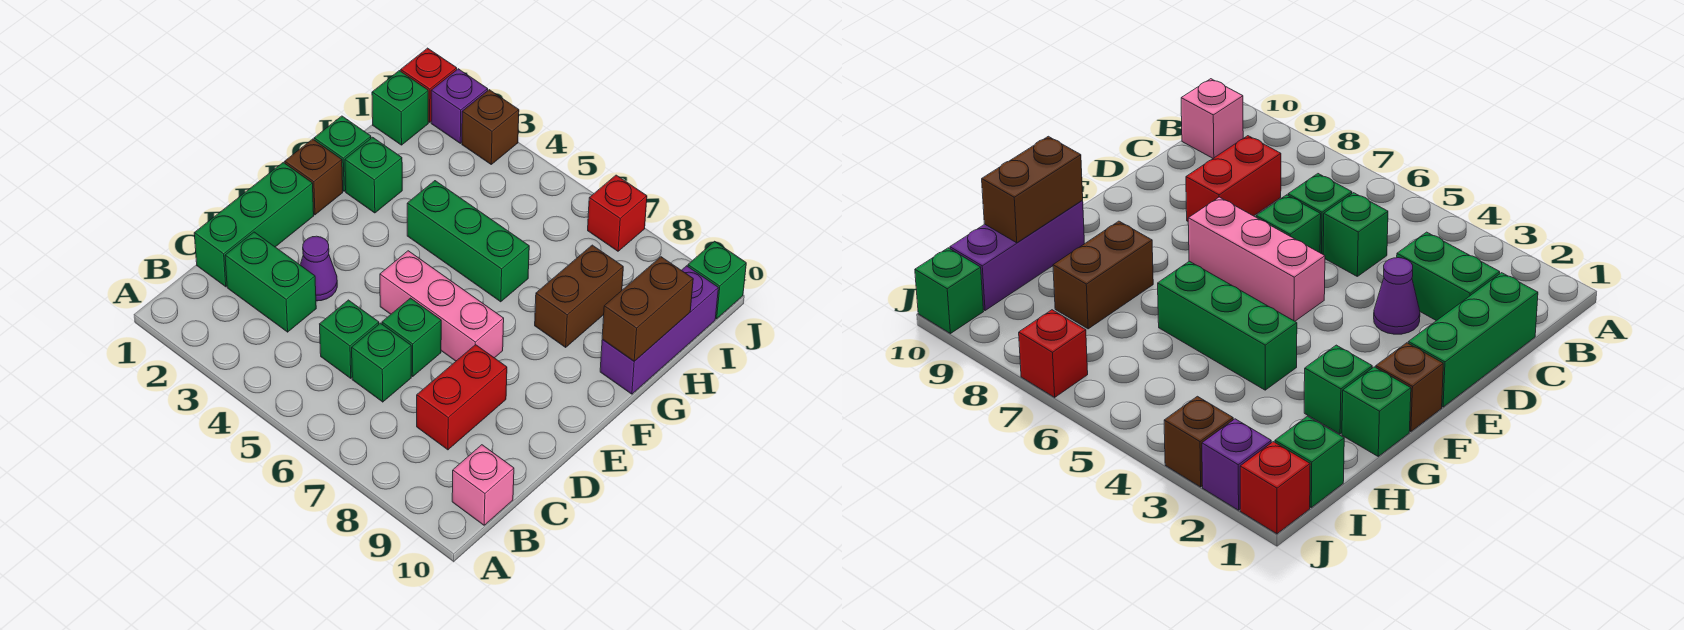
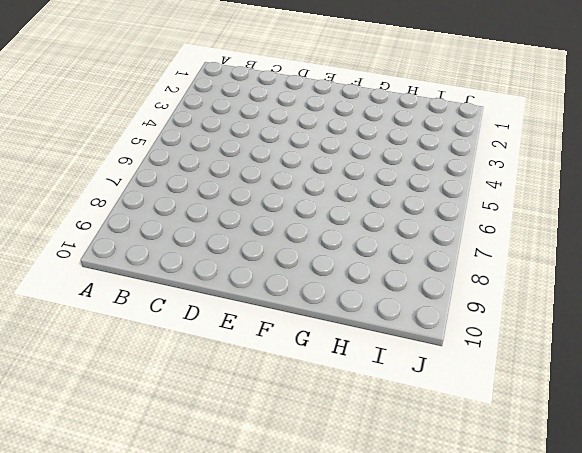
none -> pink 1x1 brick [452,445,514,525]
none -> green 1x3 brick [194,162,314,287]
none -> green 1x2 brick [225,232,316,332]

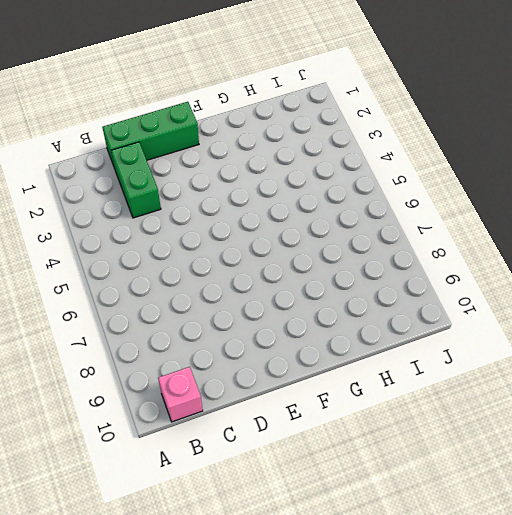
none -> green 1x1 brick [320,300,379,378]
none -> green 1x1 brick [352,323,411,402]
none -> red 1x2 brick [417,345,507,450]

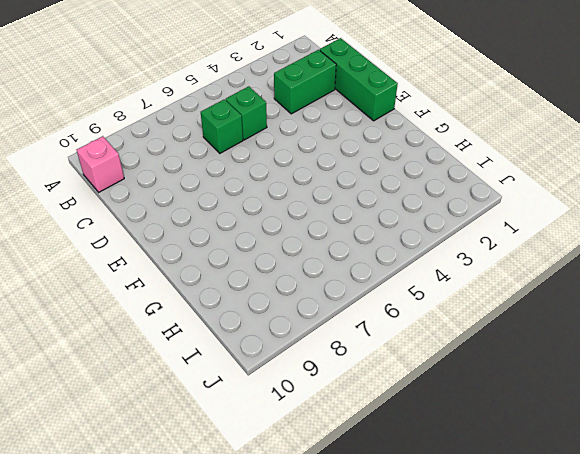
none -> red 1x2 brick [417,345,507,450]
none -> purple 1x1 cone [300,236,337,301]
none -> green 1x1 brick [382,298,441,377]

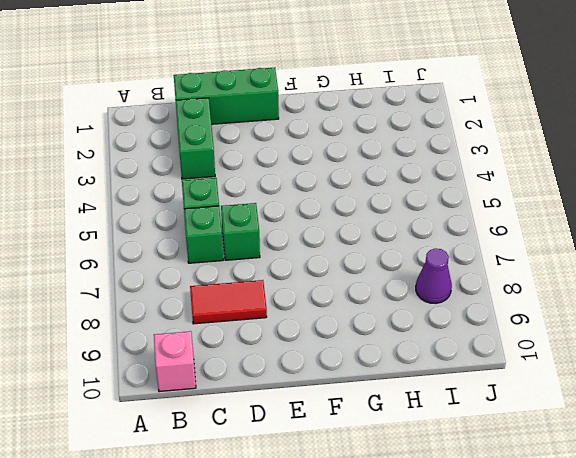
red 1x2 tile [190,280,267,324] -> red 1x2 brick [417,345,507,450]
purple 1x1 cone [416,249,452,303] -> purple 1x1 cone moved to [300,236,337,301]
none -> pink 1x3 brick [380,251,504,361]
none -> brown 1x1 brick [285,139,343,215]
none -> green 1x1 brick [314,116,371,191]

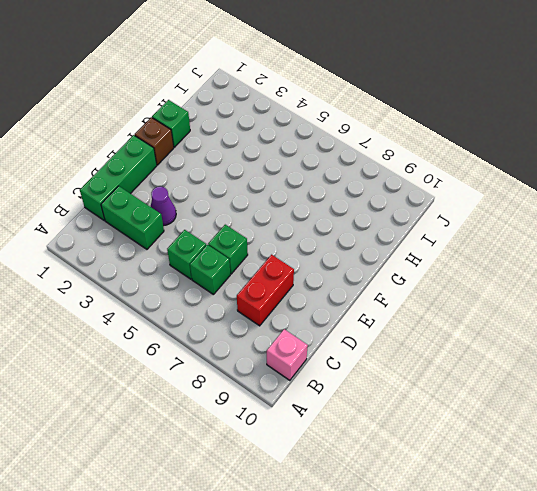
none -> pink 1x3 brick [380,251,504,361]
none -> green 1x1 brick [345,137,402,213]
none -> green 1x3 brick [407,181,529,302]

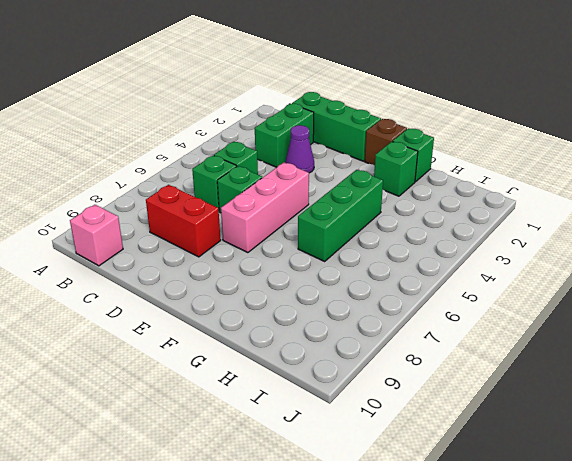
none -> brown 1x2 brick [535,245,623,347]
none -> purple 1x3 brick [600,266,718,394]
none -> green 1x1 brick [372,71,428,145]

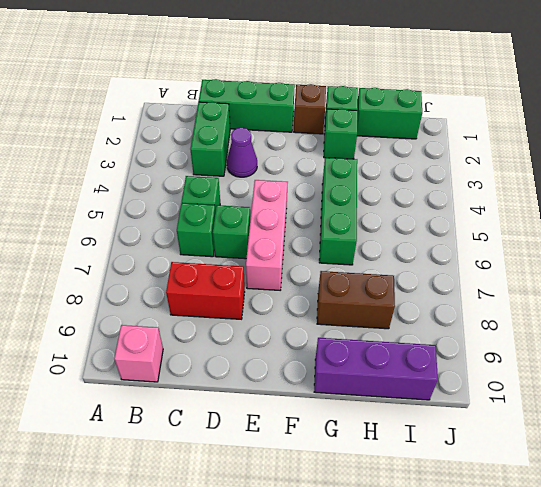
green 1x2 brick [357,88,422,139] -> green 1x1 brick [372,71,428,145]
none -> red 1x1 brick [401,48,457,122]
none -> purple 1x1 brick [431,69,488,143]
none -> brown 1x1 brick [462,90,519,164]

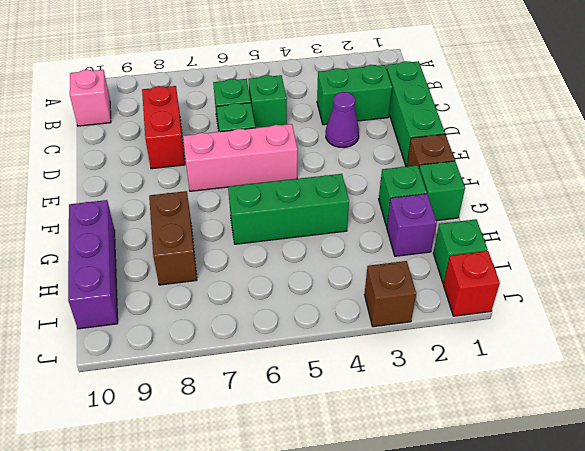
purple 1x1 brick [387,194,437,256] -> purple 1x1 brick moved to [431,69,488,143]
none -> red 1x1 brick [588,175,647,251]
none -> green 1x1 brick [688,241,746,319]
none -> brown 1x2 brick [602,257,693,361]

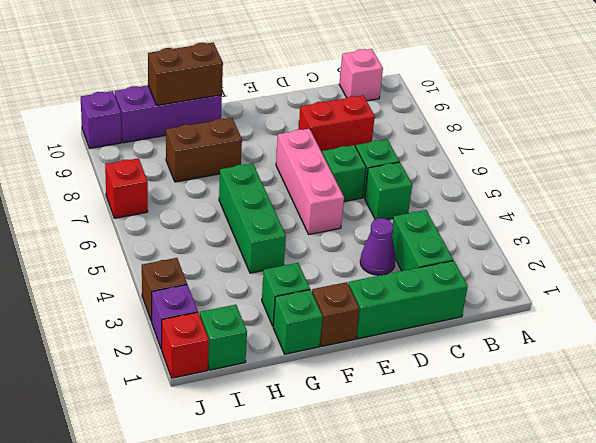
purple 1x1 brick [81,91,122,148] -> green 1x1 brick [688,241,746,319]

